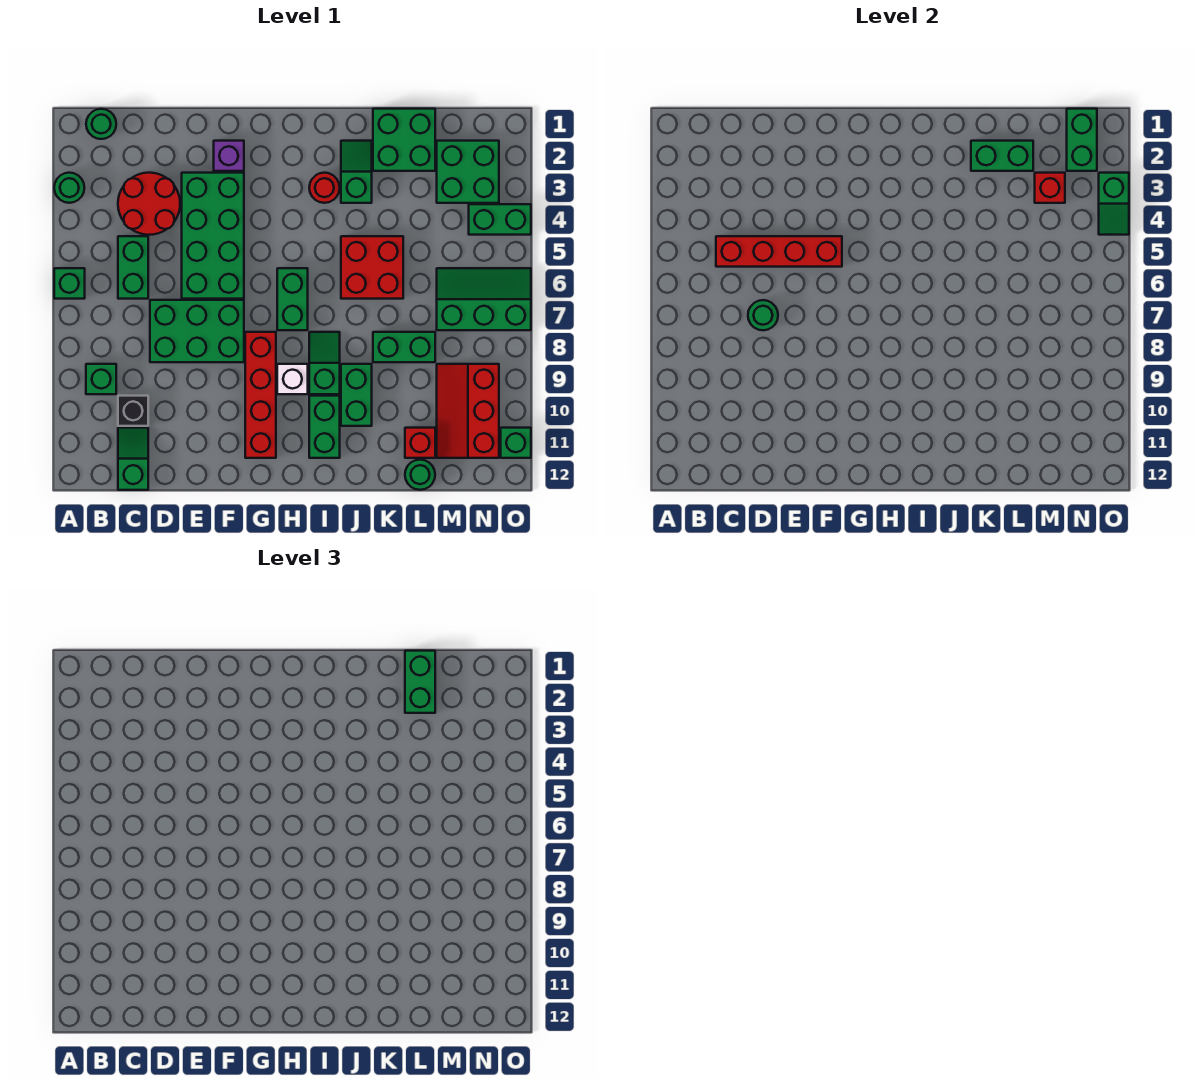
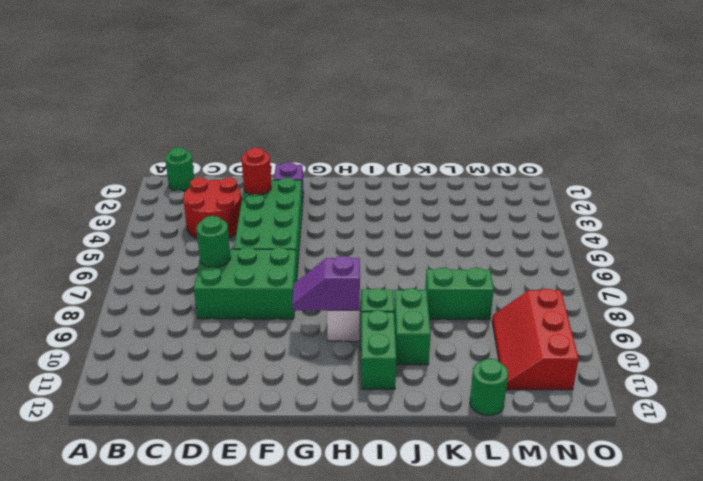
red 1x1 round brick [242,148,272,195] -> red 1x1 round brick moved to [309,173,340,203]
purple 1x2 slope [292,256,360,310] -> none
none -> green 1x1 round brick [54,173,84,203]
none -> green 1x1 brick [54,268,85,299]
none -> green 1x1 brick [86,364,116,394]
none -> green 1x2 brick [118,236,148,299]

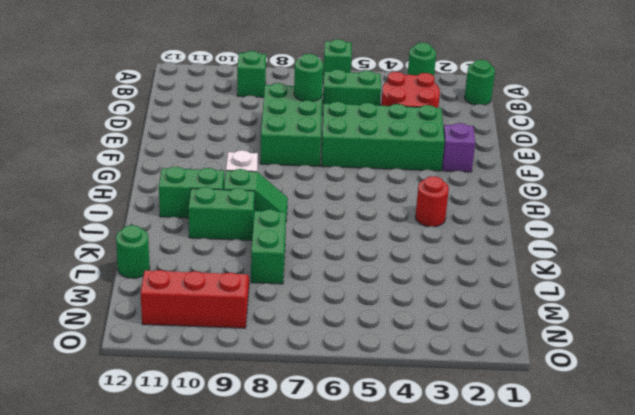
none -> black 1x1 brick [118,396,148,426]
none -> green 1x2 slope [118,428,148,490]
none -> red 1x4 brick [245,332,276,458]
none -> green 1x2 brick [277,268,308,330]

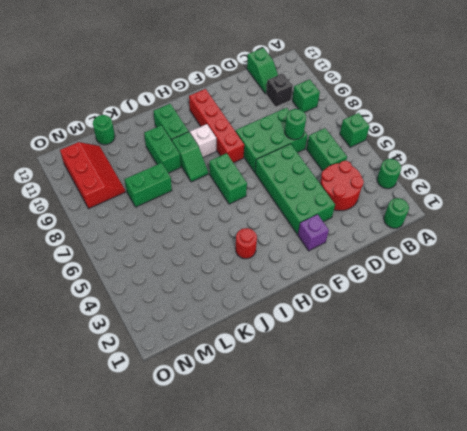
none -> green 1x2 slope [341,141,372,203]
none -> red 2x2 brick [341,236,403,299]
none -> green 2x2 brick [373,109,435,171]
none -> red 1x1 brick [405,428,435,458]

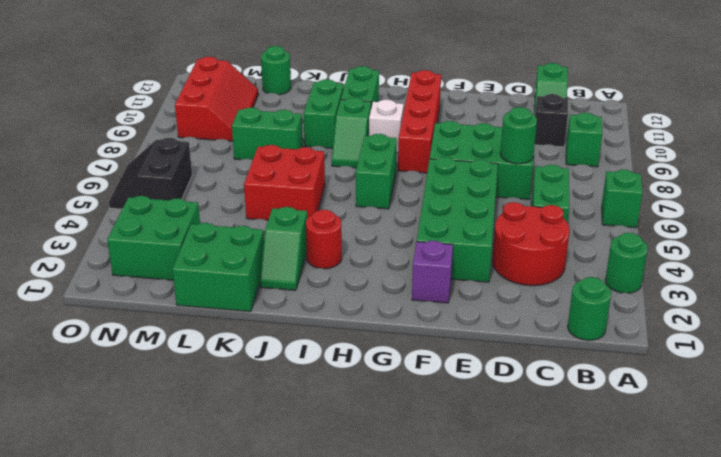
black 2x2 slope [109,138,192,209] -> green 2x3 slope [437,268,531,330]
none -> red 1x1 brick [405,428,435,458]
none -> green 1x2 brick [469,204,531,235]
none -> green 1x1 brick [501,428,531,458]
none -> red 1x4 brick [716,236,842,267]

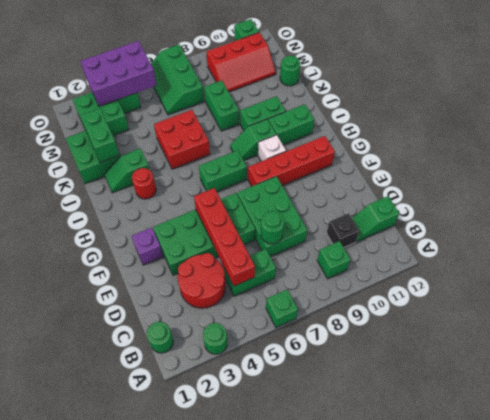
purple 2x3 brick [80,41,156,106] -> green 1x2 slope [1099,173,1129,235]
none -> red 1x1 brick [405,428,435,458]
none -> red 1x1 brick [1035,173,1065,203]
none -> green 1x2 brick [1067,109,1097,171]
none -> green 1x2 brick [405,651,435,713]

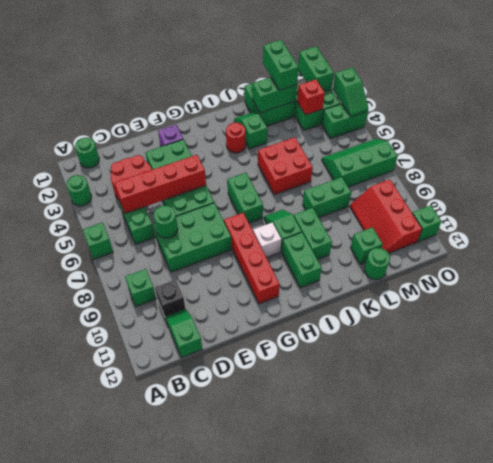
green 1x1 brick [351,227,383,264] -> red 1x1 brick [405,428,435,458]

